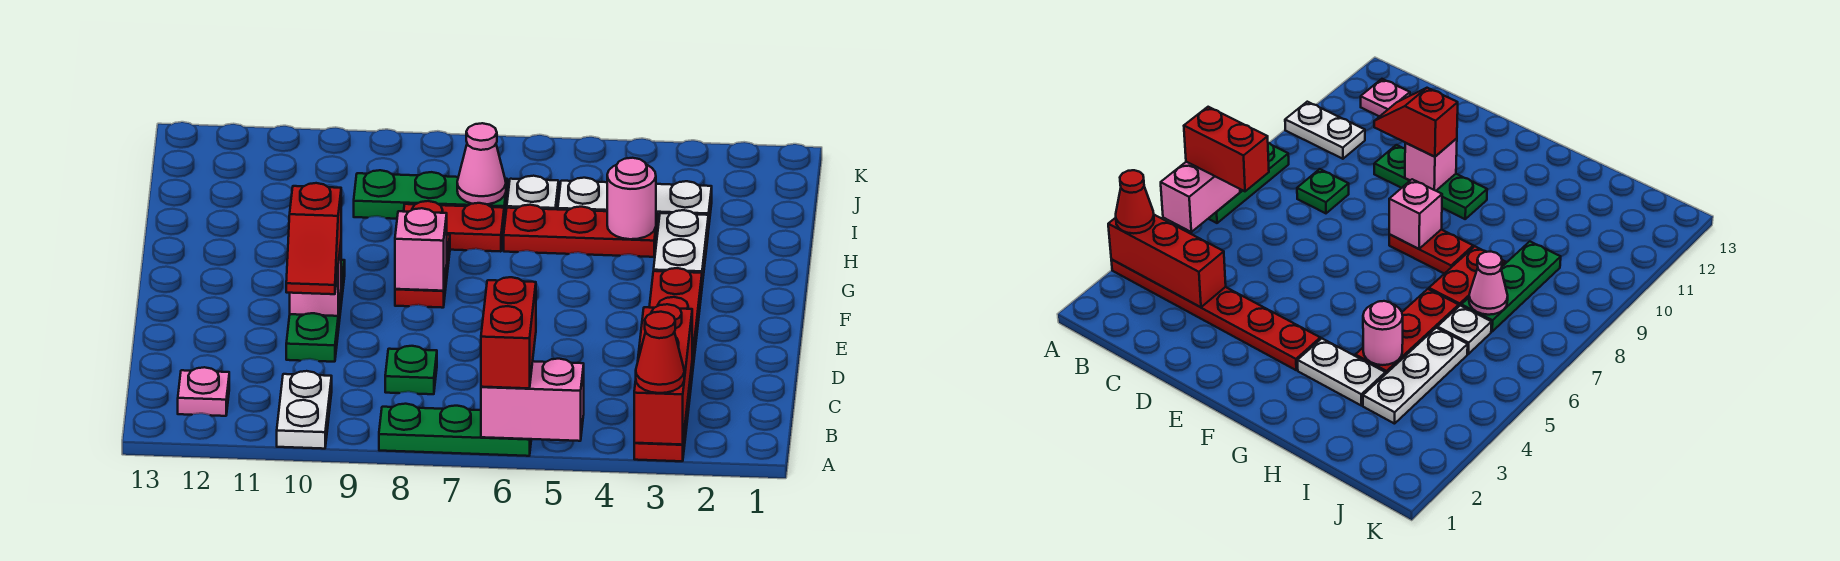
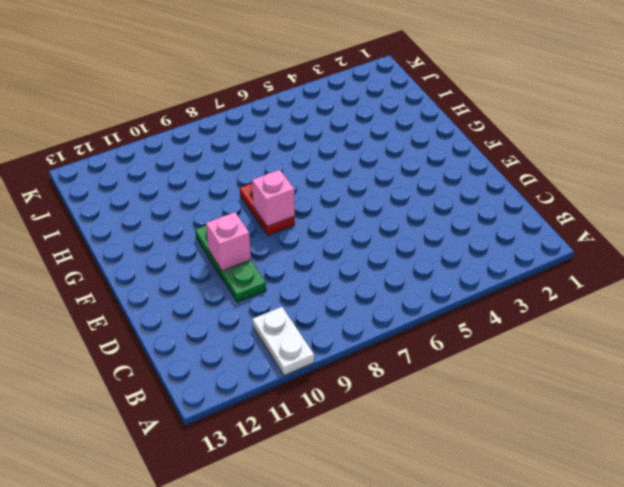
none -> red 1x6 plate [634,268,702,461]
none -> green 1x3 plate [379,404,531,456]
none -> pink 1x1 plate [178,367,229,416]

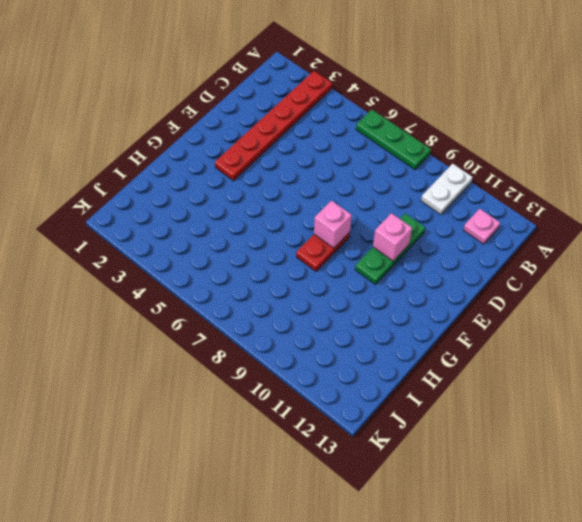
none -> green 1x1 plate [385,346,437,394]
none -> white 1x2 plate [654,210,708,285]
none -> red 1x3 plate [504,205,657,257]

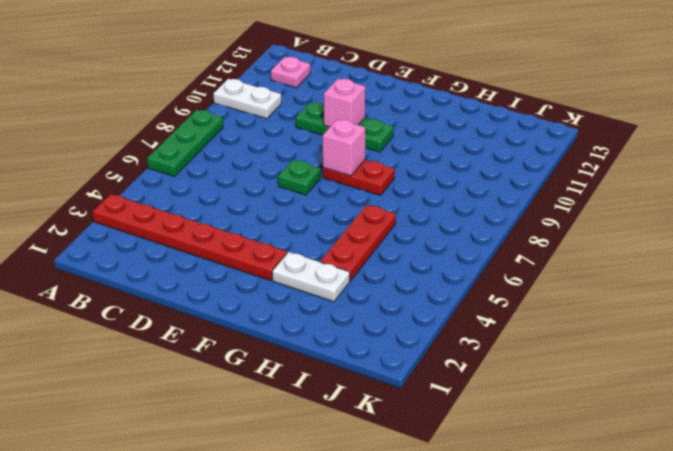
green 1x1 plate [278,160,321,195] -> green 1x1 plate moved to [385,346,437,394]
none -> red 1x2 plate [404,201,504,252]
none -> white 1x3 plate [558,178,712,230]
none -> white 1x1 plate [507,176,558,209]

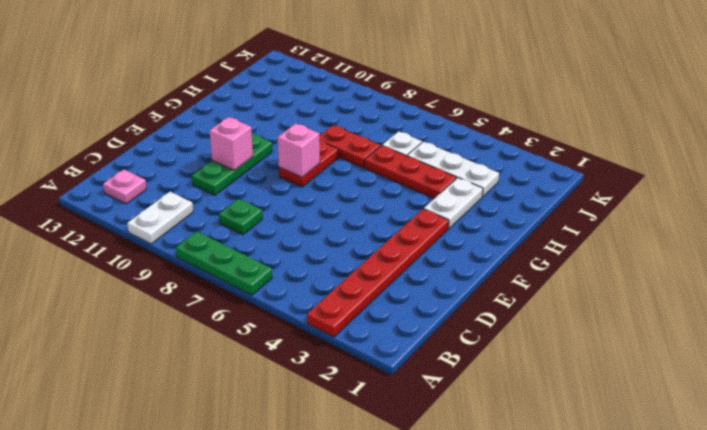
none -> green 1x3 plate [354,170,507,221]
none -> red 1x3 brick [634,304,692,445]
none -> pink 1x2 brick [481,359,584,441]

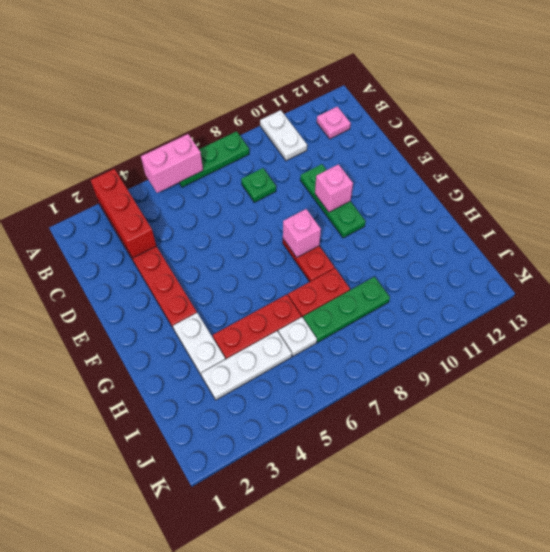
none -> pink 1x1 round brick [607,158,656,239]
none -> pink 1x1 cone [457,123,506,204]
none -> red 1x1 cone [636,312,684,393]

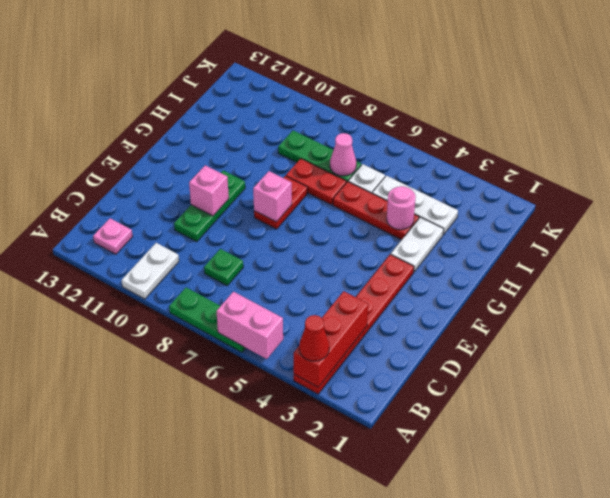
none -> red 1x2 brick [481,277,536,388]
none -> red 1x2 slope [286,183,341,294]

